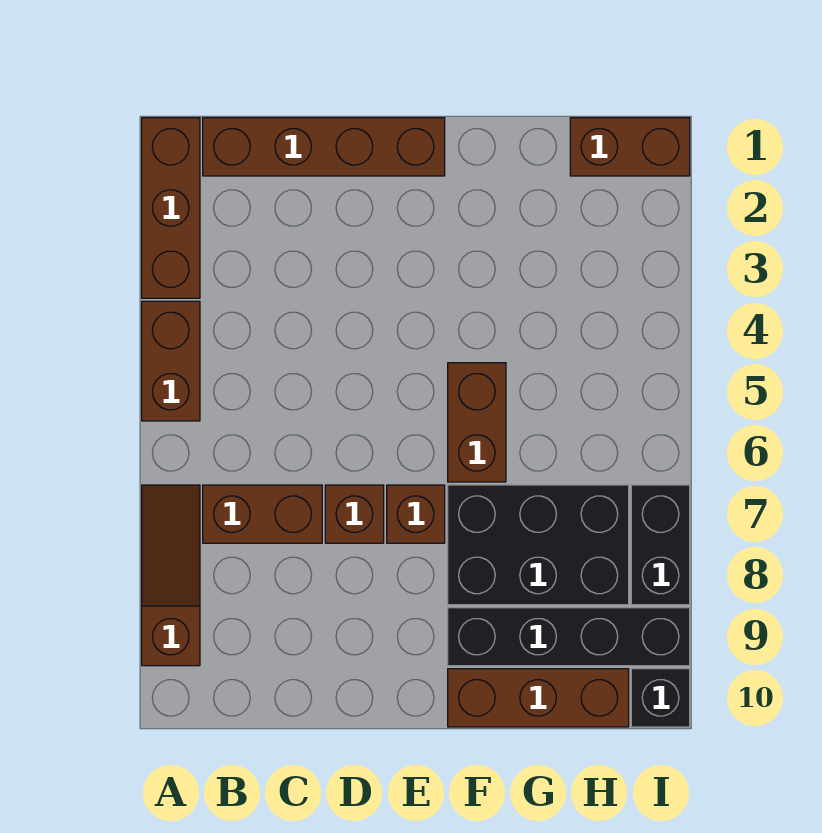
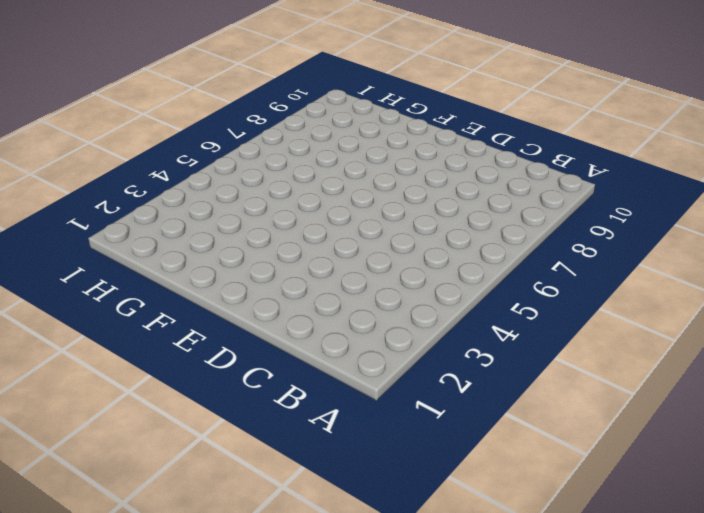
none -> brown 1x3 brick [142,118,200,298]
none -> brown 1x2 brick [142,301,200,421]
none -> brown 1x3 slope [142,485,200,666]

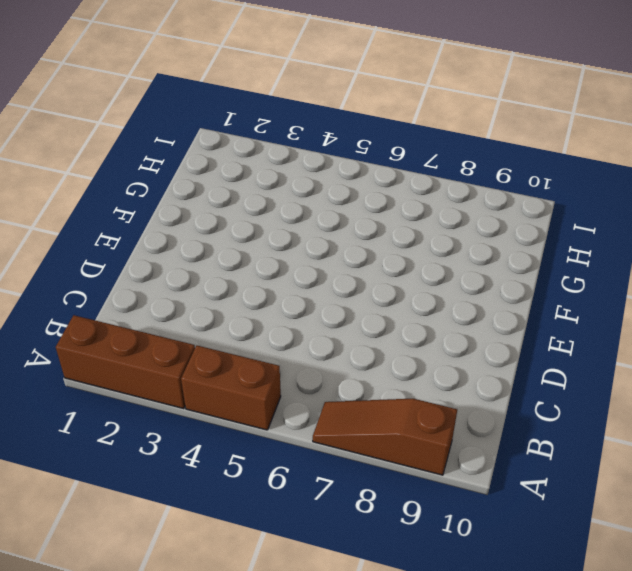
none -> brown 1x4 brick [203,118,445,176]
none -> brown 1x2 brick [203,485,322,543]
none -> brown 1x1 brick [325,485,384,543]

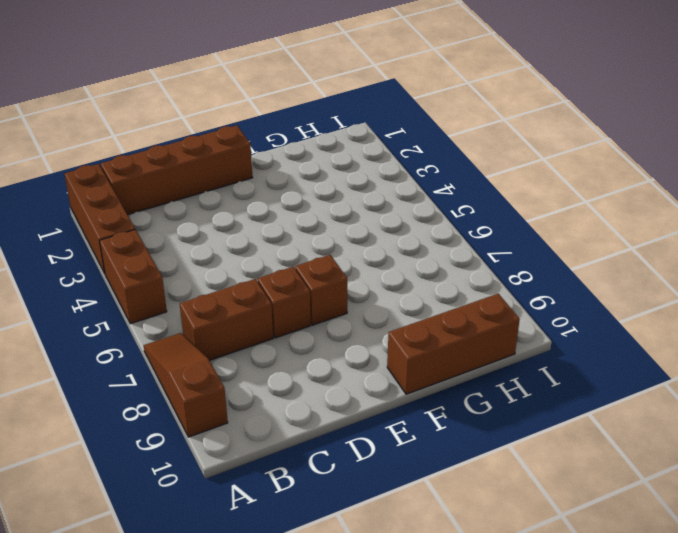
none -> brown 1x2 brick [448,363,506,482]
none -> black 2x3 brick [448,485,629,605]
none -> black 1x4 brick [448,608,690,666]

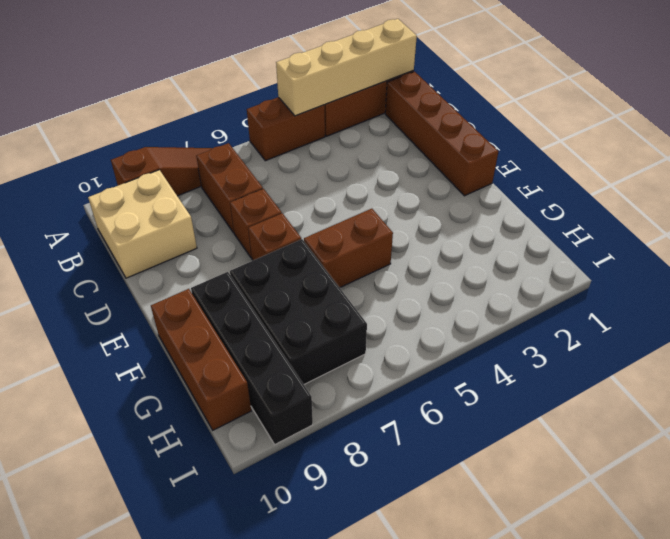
tan 1x4 brick [276,19,417,116] -> none
tan 2x2 brick [88,170,197,278] -> none
none -> brown 1x2 brick [570,118,690,176]
none -> black 1x2 brick [631,485,690,605]
none -> black 1x1 brick [631,669,690,727]

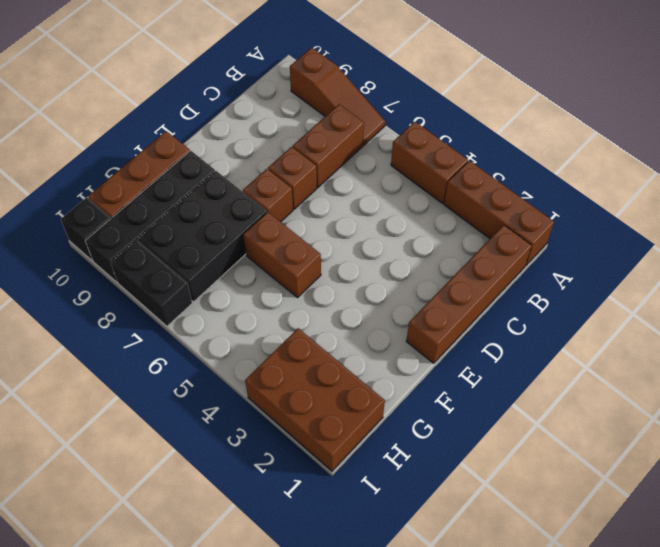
brown 2x3 brick [245,328,385,471] -> brown 1x2 brick [570,118,690,176]

